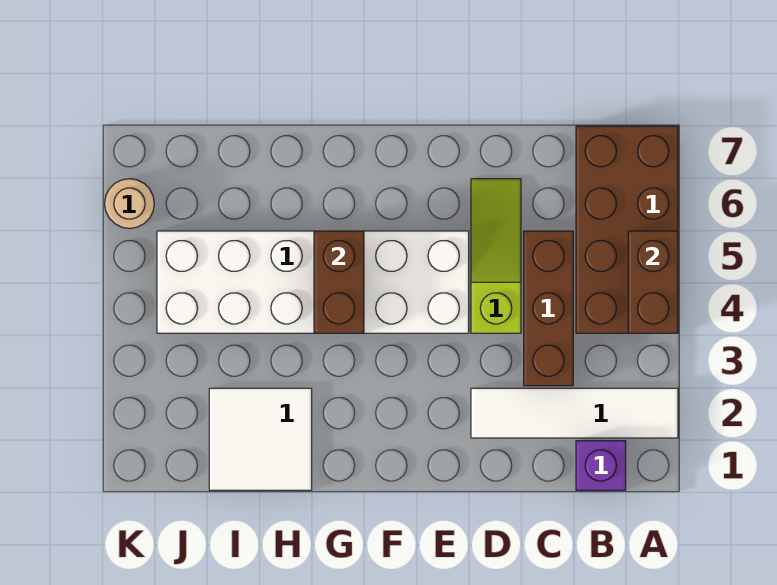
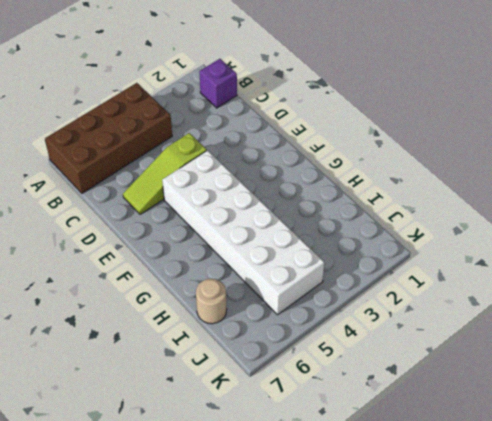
tan 1x1 round brick [196,279,227,324] -> tan 1x1 round brick moved to [105,179,154,228]
none -> white 1x4 tile [471,388,678,438]
none -> brown 1x3 brick [524,231,573,386]

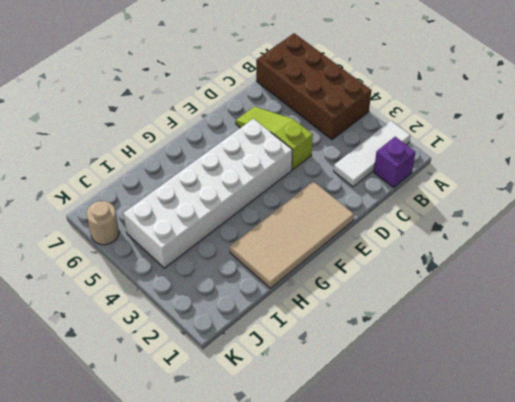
white 1x3 tile [334,121,411,187] -> white 1x4 tile [471,388,678,438]
tan 2x4 tile [230,181,354,288] -> white 2x2 tile [209,388,312,490]
none -> brown 1x3 brick [524,231,573,386]
none -> brown 1x2 brick [628,231,678,333]

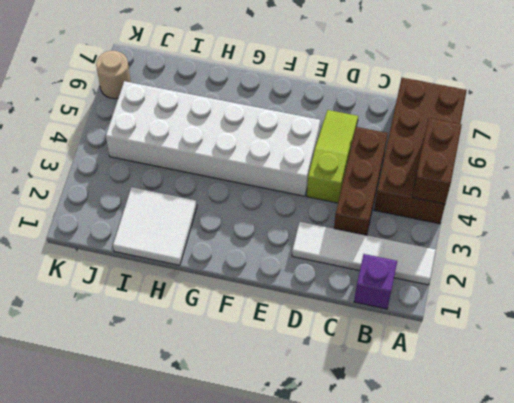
none -> brown 1x2 brick [314,231,364,333]

